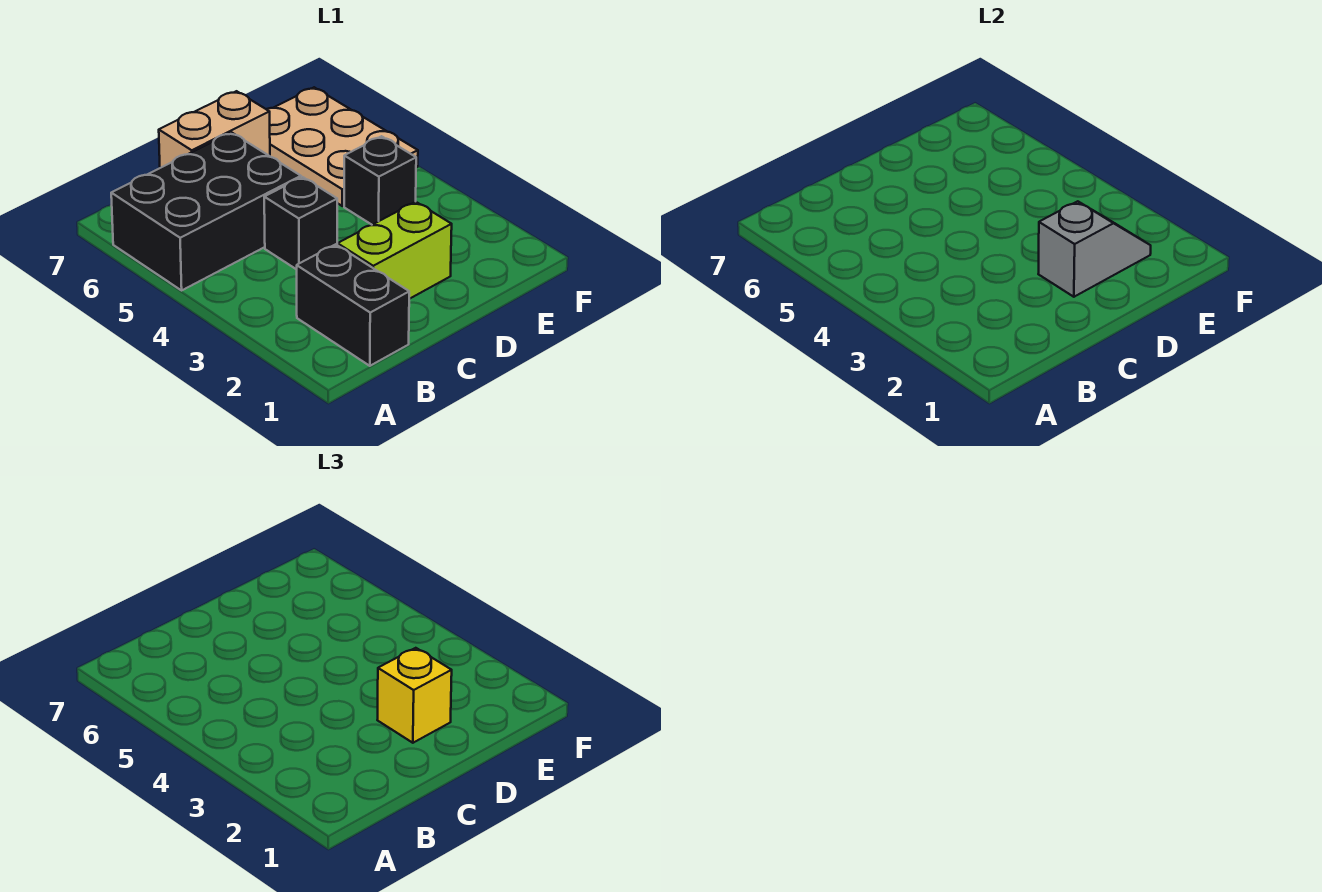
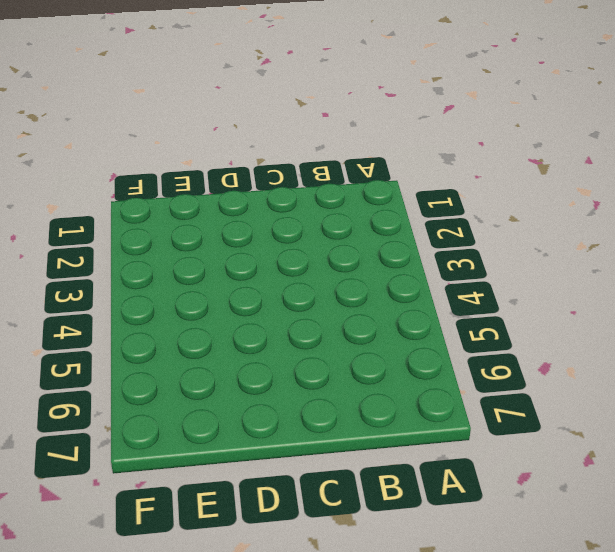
none -> black 2x3 brick [111,132,301,290]
none -> black 1x2 brick [297,244,409,366]

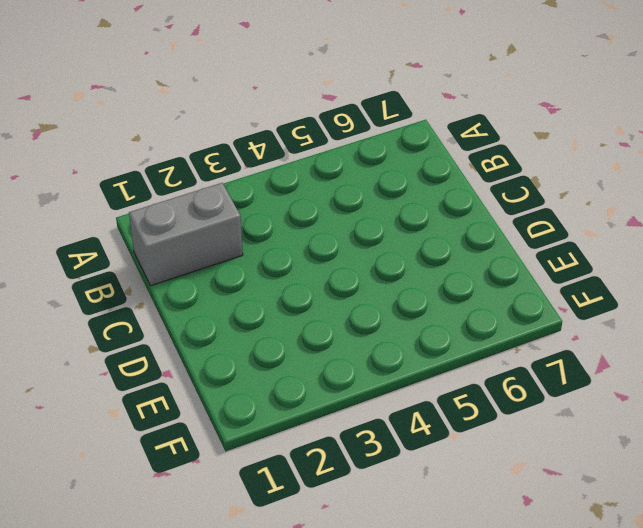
grey 1x2 brick [129,183,243,286] -> black 1x2 brick [297,244,409,366]
none -> black 2x3 brick [111,132,301,290]
none -> lime 1x2 brick [338,202,452,299]

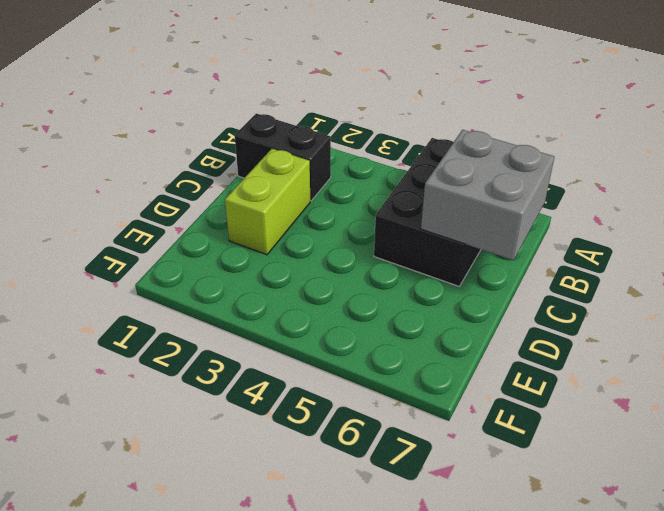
grey 2x2 brick [421,130,554,260] -> none
none -> black 1x1 brick [264,177,337,270]
none -> tan 1x2 brick [159,91,270,168]

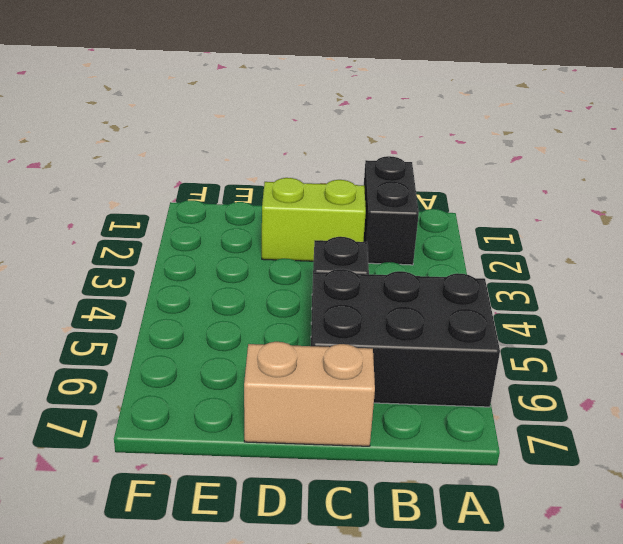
none -> black 1x1 brick [344,136,416,225]
none -> tan 2x3 plate [266,87,418,206]

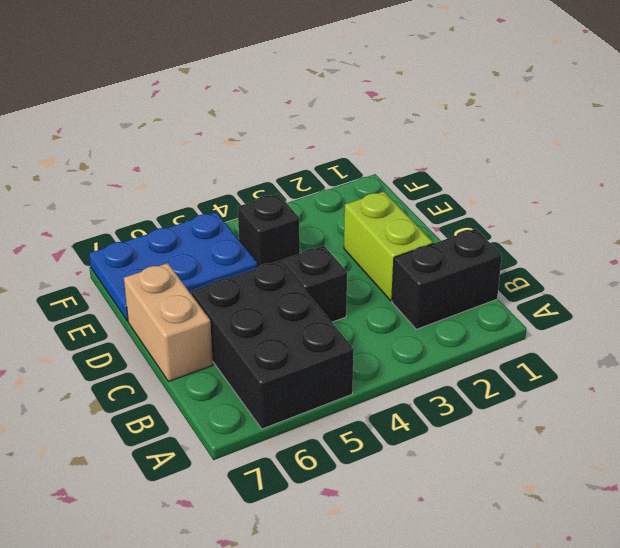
blue 2x3 plate [89,212,257,321] -> tan 2x3 plate [266,87,418,206]
none -> grey 1x2 slope [1039,201,1151,297]
none -> yellow 1x1 brick [378,648,452,743]

